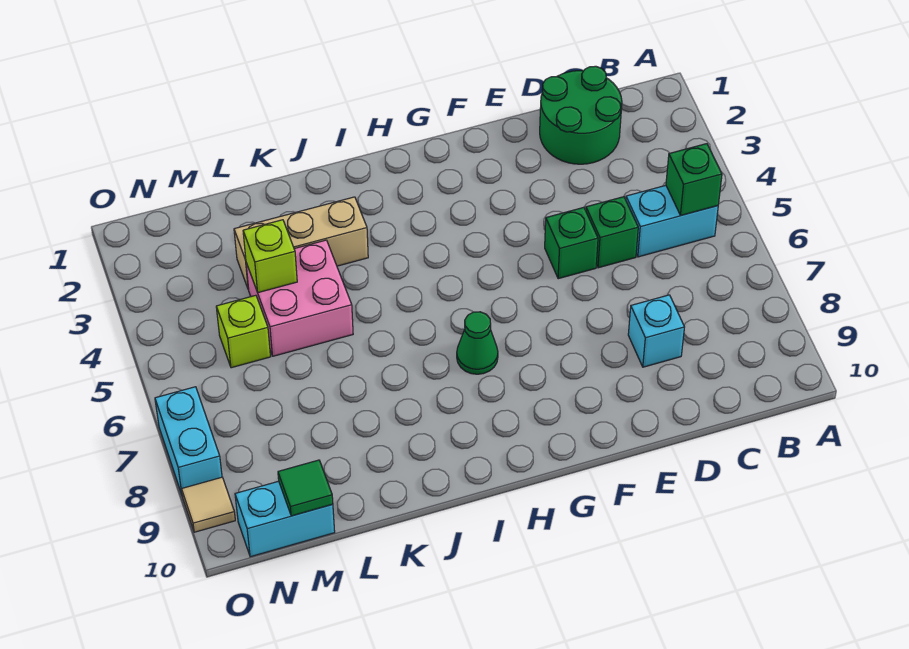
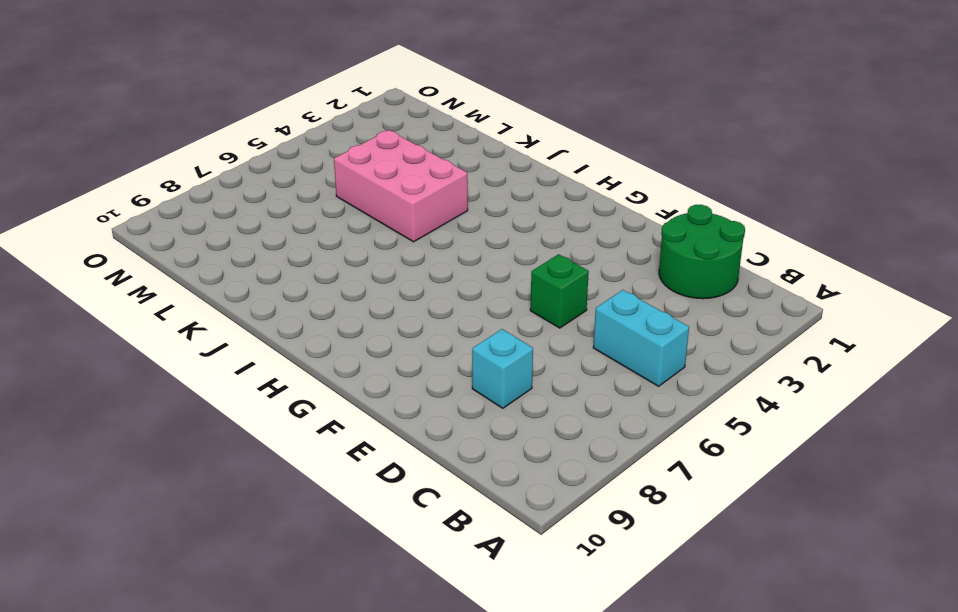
pink 2x3 brick [334,130,468,242] -> pink 2x2 brick [246,240,353,356]
none -> green 1x1 brick [586,197,638,268]
none -> green 1x1 cone [457,312,498,374]
none -> tan 1x3 brick [234,197,368,290]

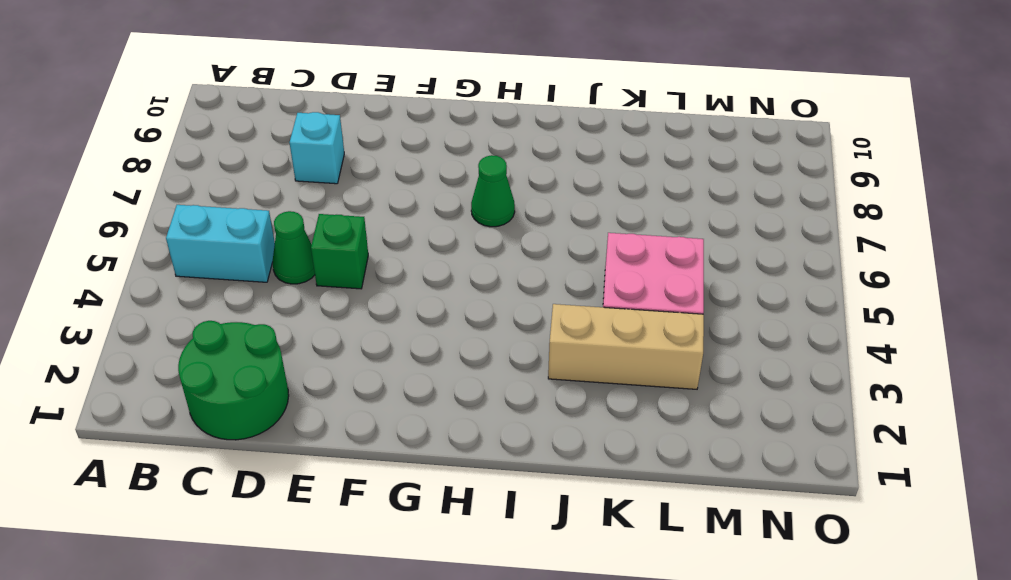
green 1x1 cone [273,211,315,284] -> green 1x1 brick [586,197,638,268]
none -> lime 1x1 brick [216,295,271,368]
none -> cyan 1x2 brick [235,481,335,557]
none -> cyan 1x2 brick [155,387,222,494]

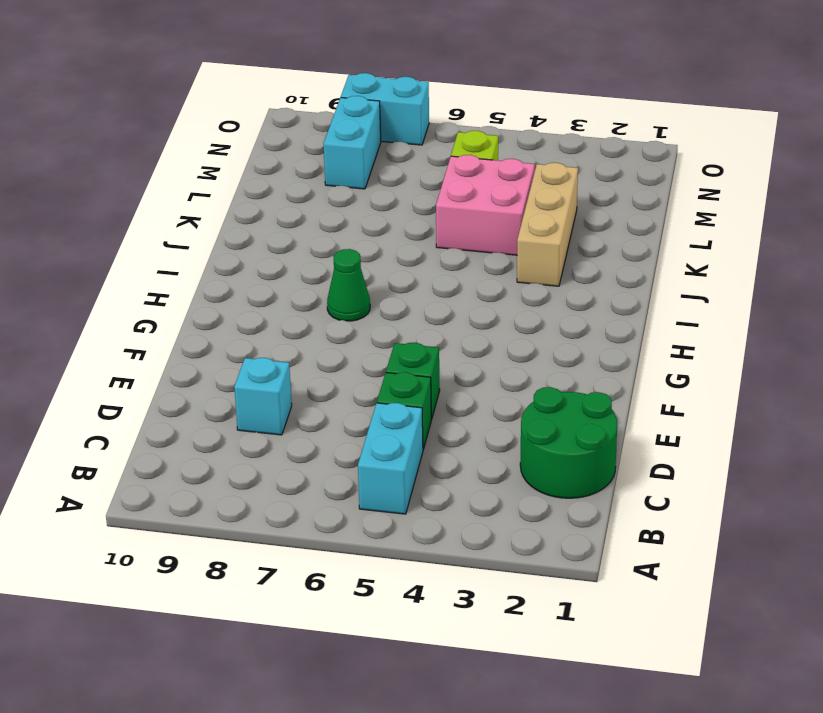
cyan 1x2 brick [324,96,381,189] -> cyan 1x2 brick moved to [235,481,335,557]
none -> tan 1x1 tile [182,477,235,532]
none -> green 1x1 brick [666,144,722,215]
none -> lime 1x1 brick [243,220,297,293]

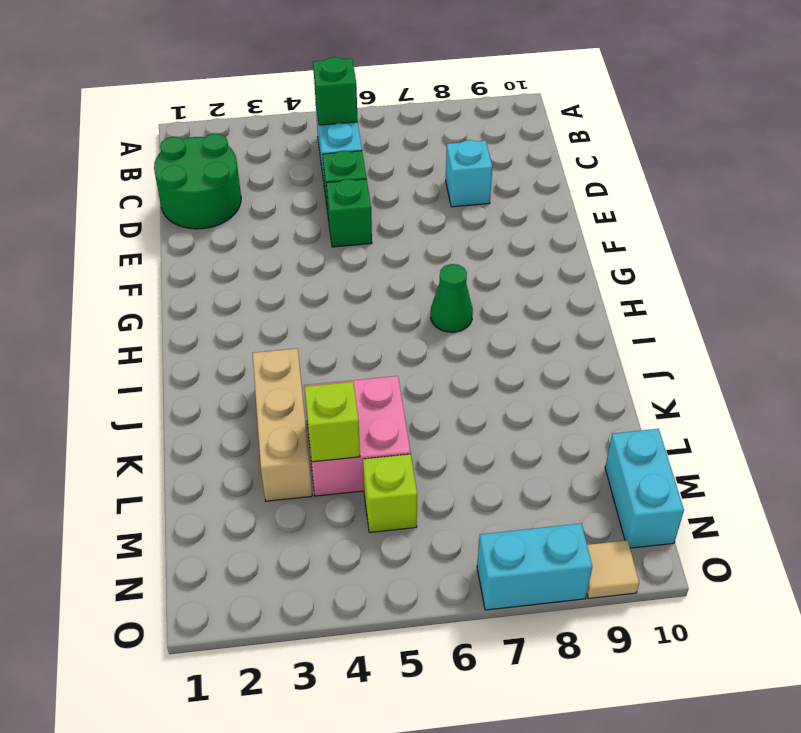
none -> green 1x1 tile [278,460,333,516]

